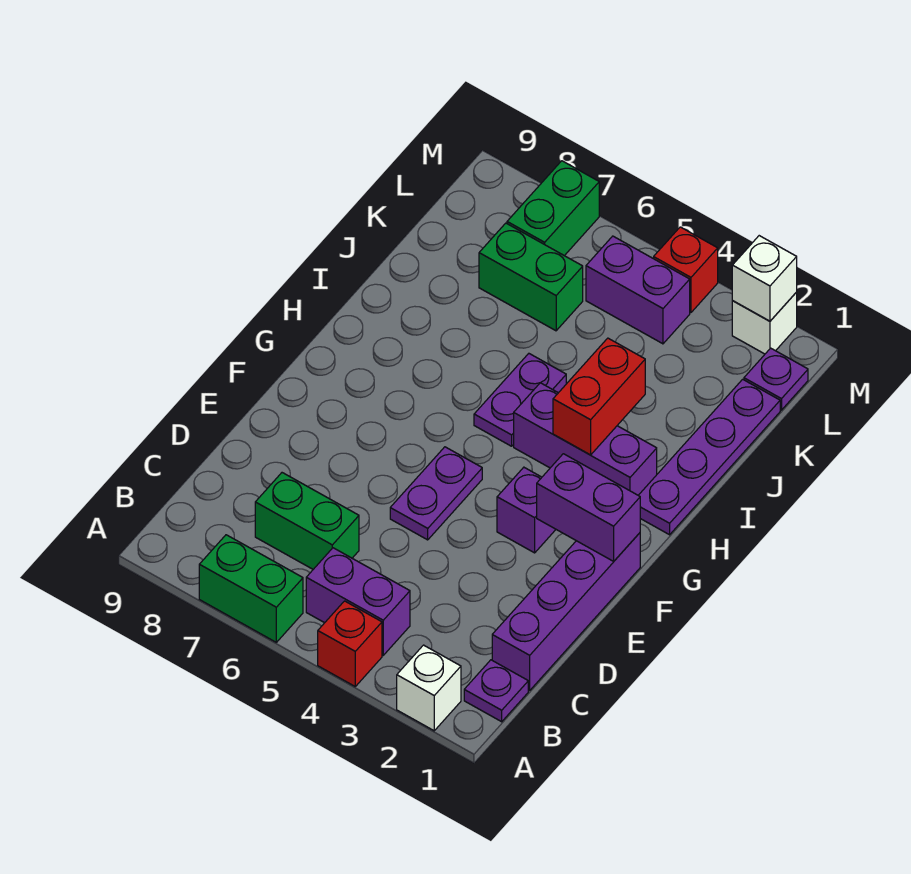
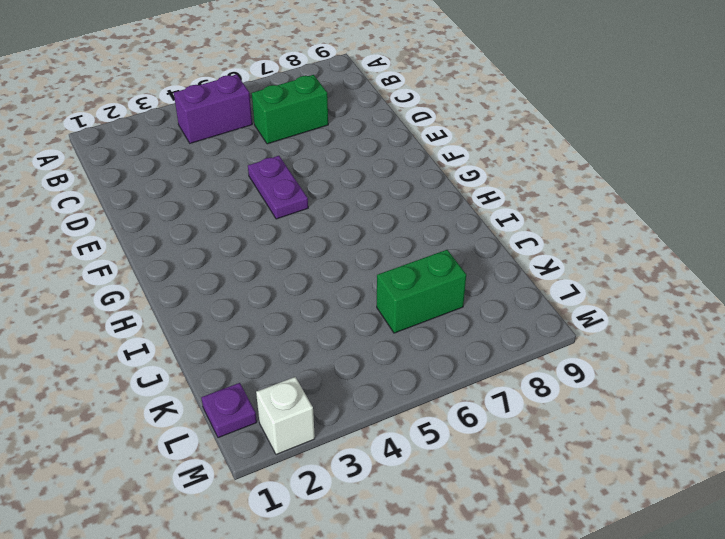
none -> white 1x1 brick [397,645,461,731]
none -> red 1x1 brick [318,601,382,686]
none -> green 1x2 brick [199,535,303,642]

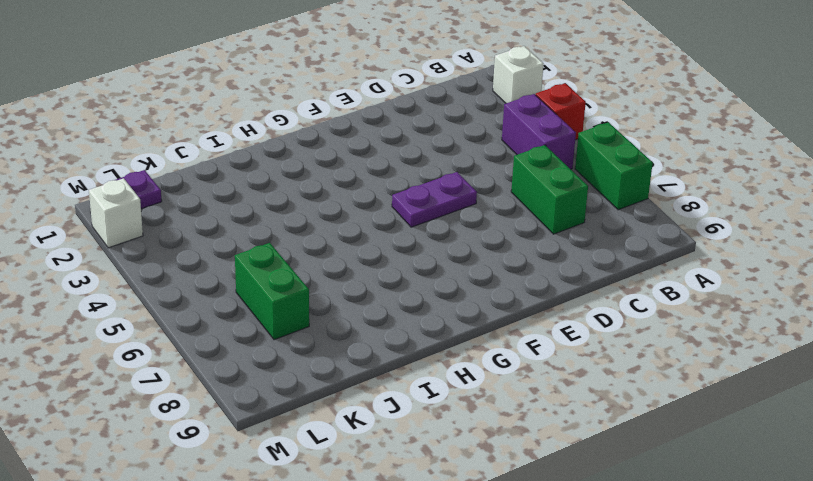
none -> purple 1x1 plate [464,660,528,722]
none -> purple 1x4 brick [492,533,640,690]
none -> purple 1x1 brick [497,467,556,553]

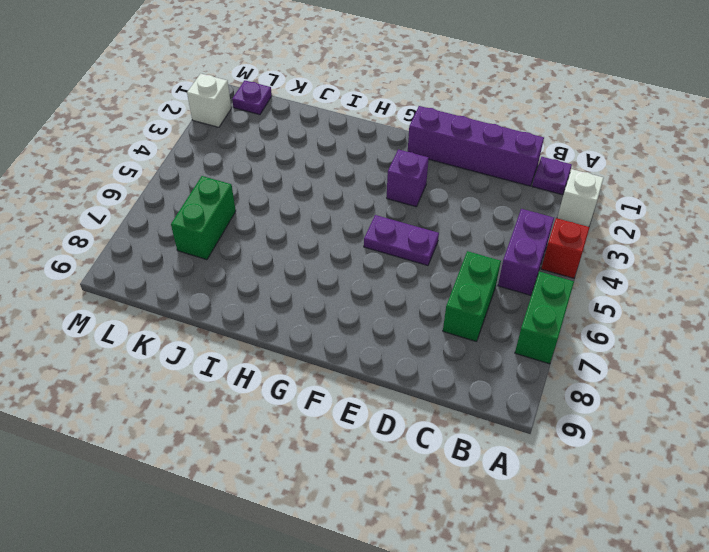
none -> purple 1x4 plate [638,379,780,535]
none -> purple 1x3 brick [514,383,657,495]
none -> purple 1x2 plate [474,354,566,446]

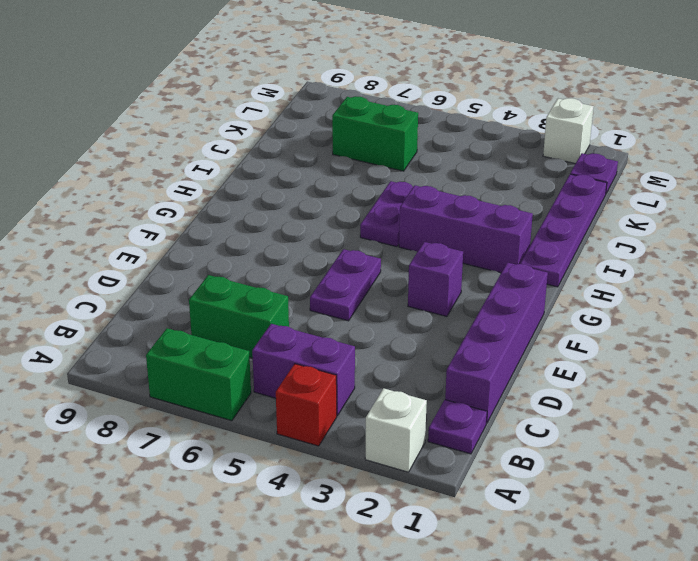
none -> purple 1x2 brick [586,236,690,344]
none -> green 1x2 brick [507,161,599,256]
none -> red 1x1 brick [654,227,718,313]

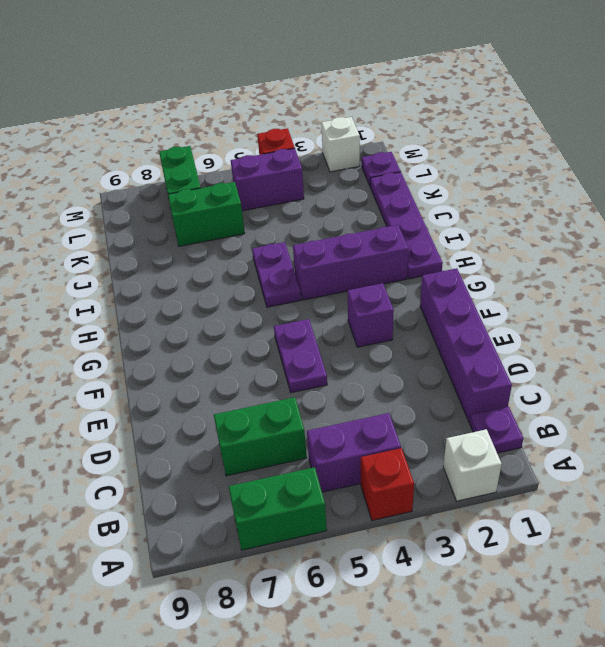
none -> purple 1x2 brick [537,454,640,561]
none -> red 1x2 brick [553,338,645,455]
none -> white 1x1 brick [732,236,797,321]

